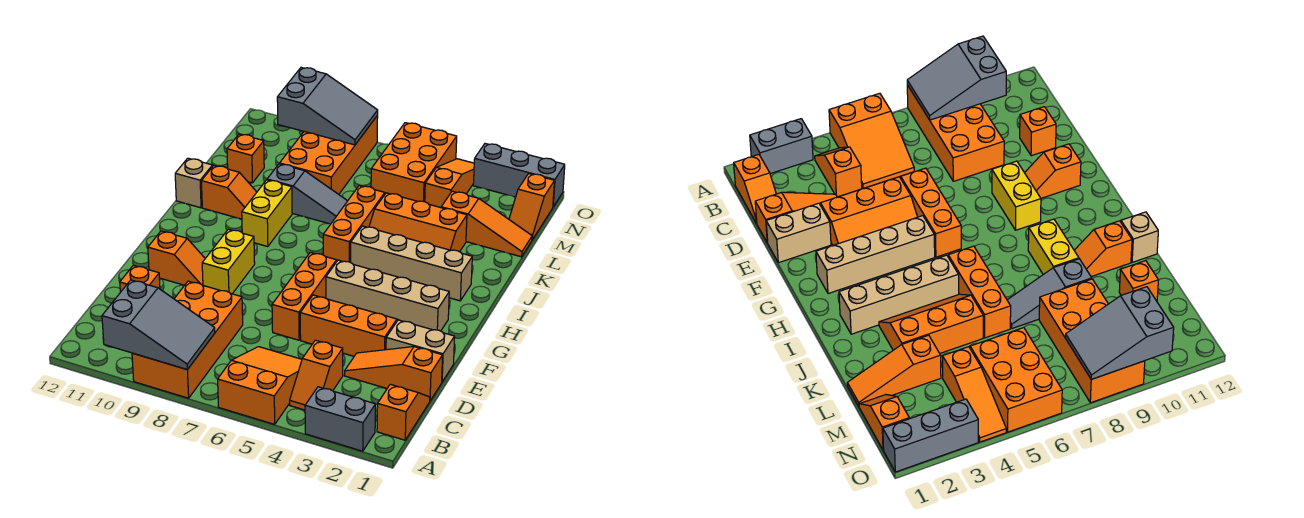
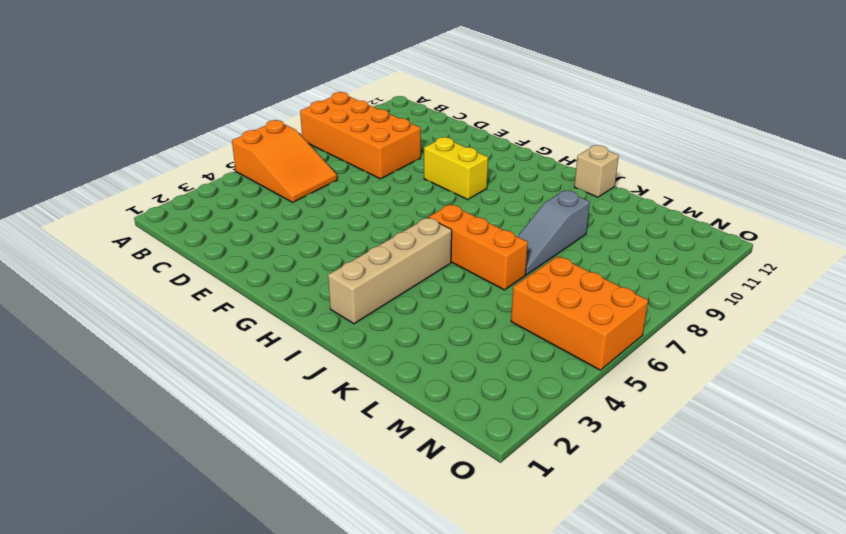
none -> grey 1x2 brick [305,387,376,451]
none -> orange 1x2 slope [377,384,430,440]
none -> orange 1x2 slope [290,340,343,410]

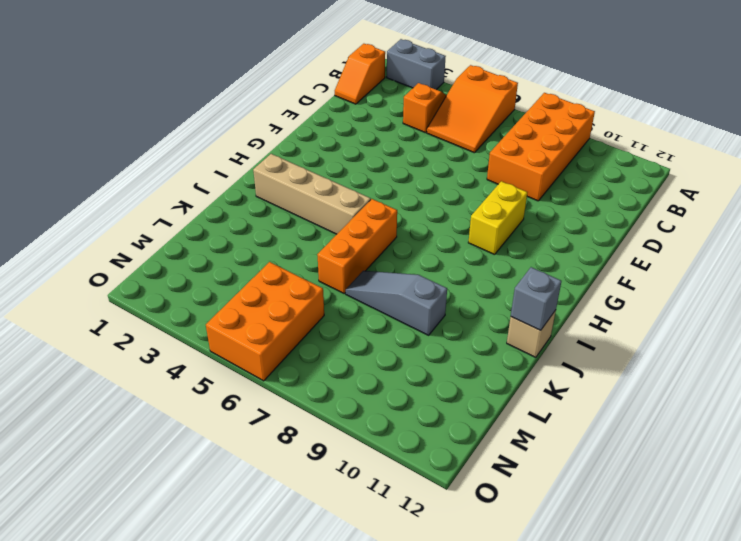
grey 1x1 brick [511,267,561,330] -> none
none -> orange 1x3 slope [344,347,443,401]
none -> orange 1x1 brick [120,265,160,292]
none -> tan 1x2 brick [386,320,455,382]

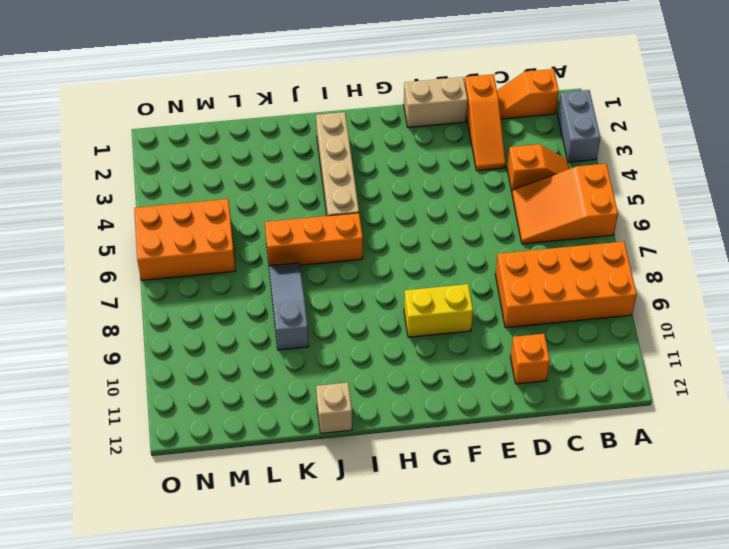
tan 1x2 brick [404,77,468,127] -> tan 1x2 brick turned to [386,320,455,382]
none -> orange 2x3 slope [300,295,398,356]
none -> orange 1x3 brick [272,252,337,340]
none -> orange 1x2 slope [148,231,205,285]

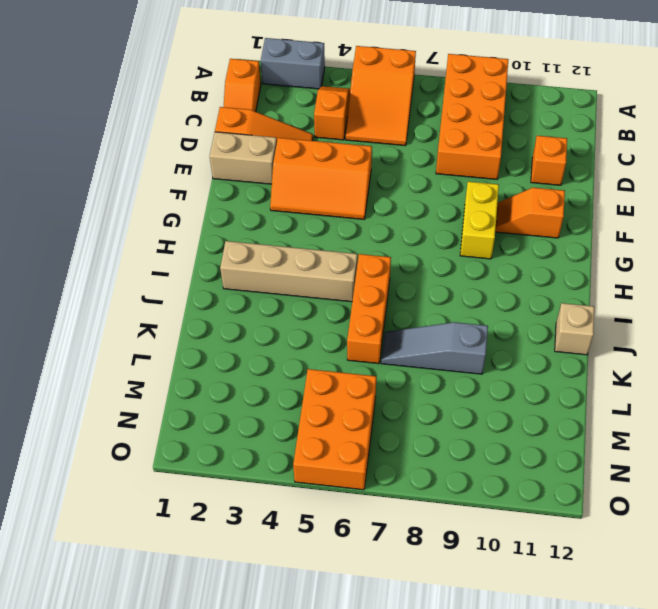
none -> orange 1x3 brick [272,252,337,340]
none -> tan 1x4 brick [326,260,449,331]
none -> yellow 1x2 brick [242,180,292,247]

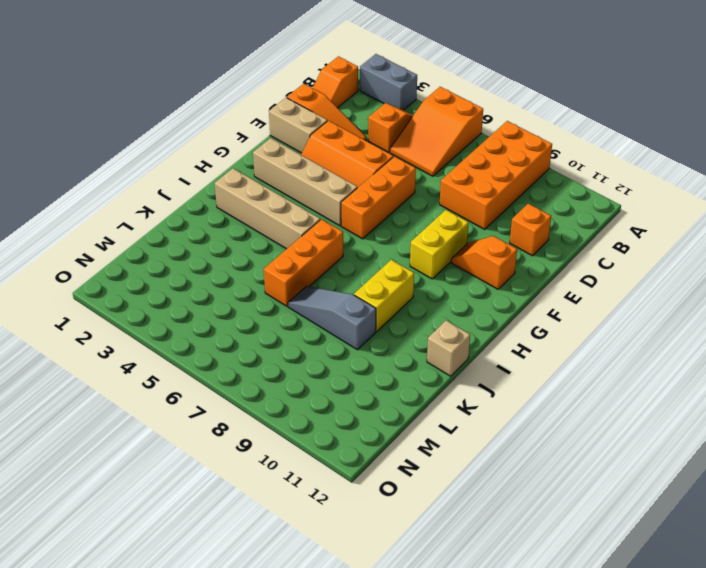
none -> orange 2x3 slope [369,193,467,252]
none -> orange 1x2 slope [201,166,257,219]
none -> orange 1x3 slope [441,191,532,257]

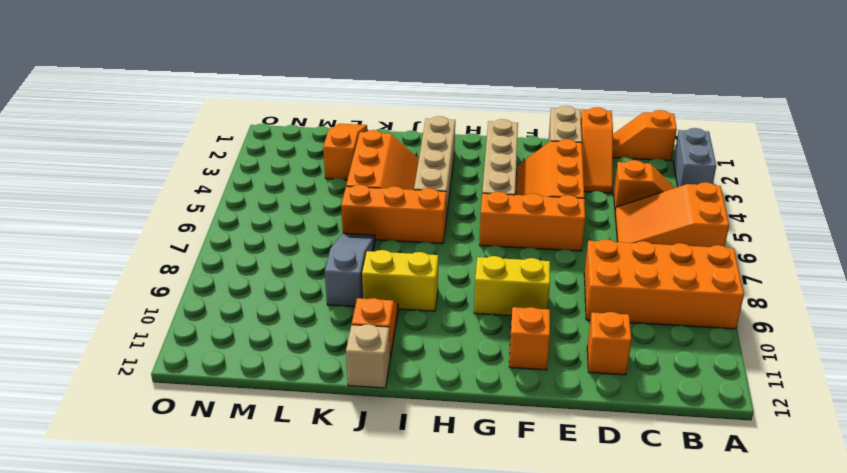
none -> orange 2x4 brick [280,116,378,194]
none -> orange 1x1 brick [227,134,264,183]
none -> orange 1x2 slope [509,174,554,240]

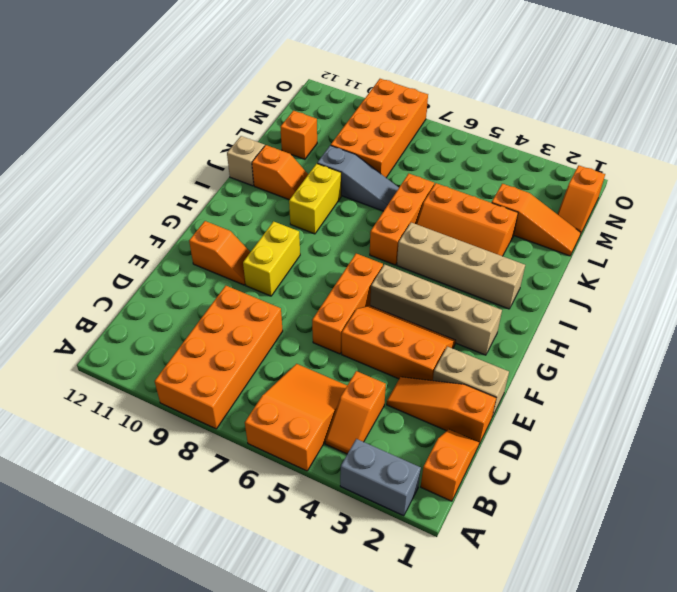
none -> orange 1x1 brick [120,265,160,292]
none -> orange 1x3 slope [425,159,474,208]
none -> orange 2x3 brick [371,123,457,202]

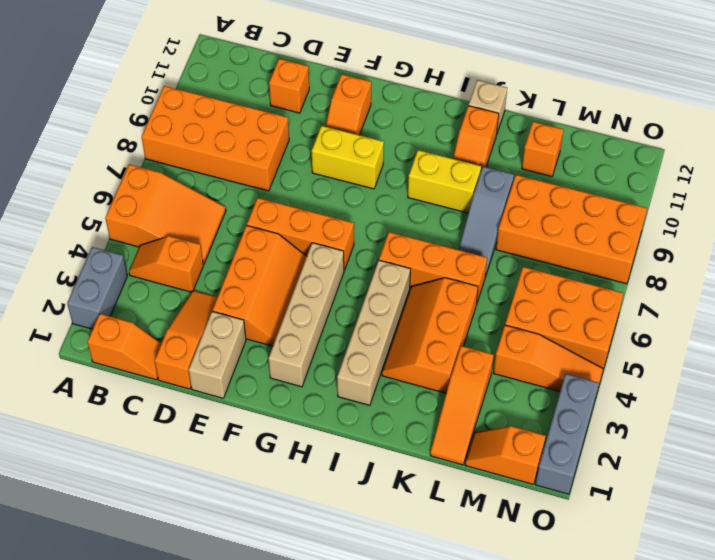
none -> grey 2x3 slope [102,280,215,370]
none -> grey 2x3 slope [277,68,378,145]

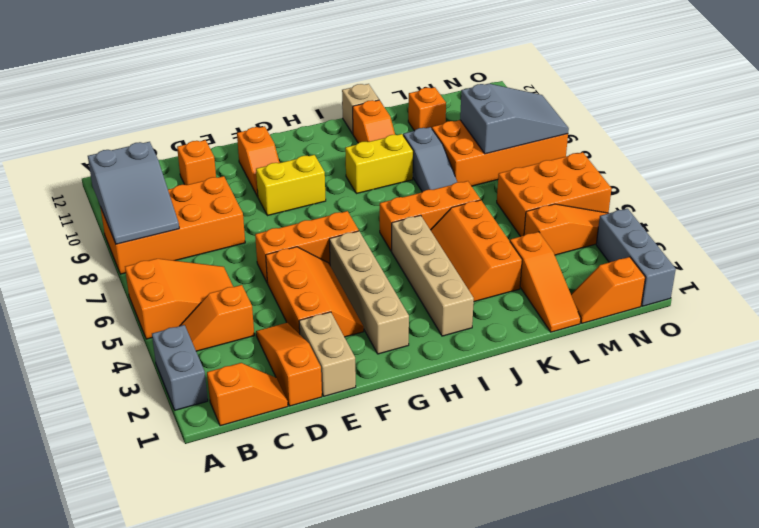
grey 2x3 slope [460,84,569,154] -> grey 2x3 slope turned to [277,68,378,145]

